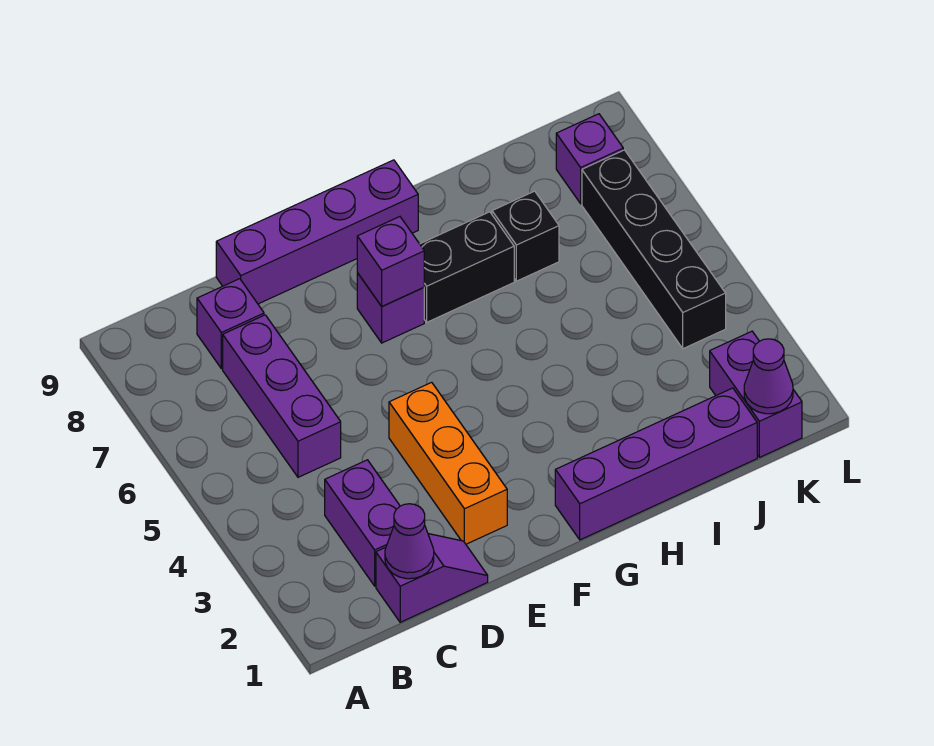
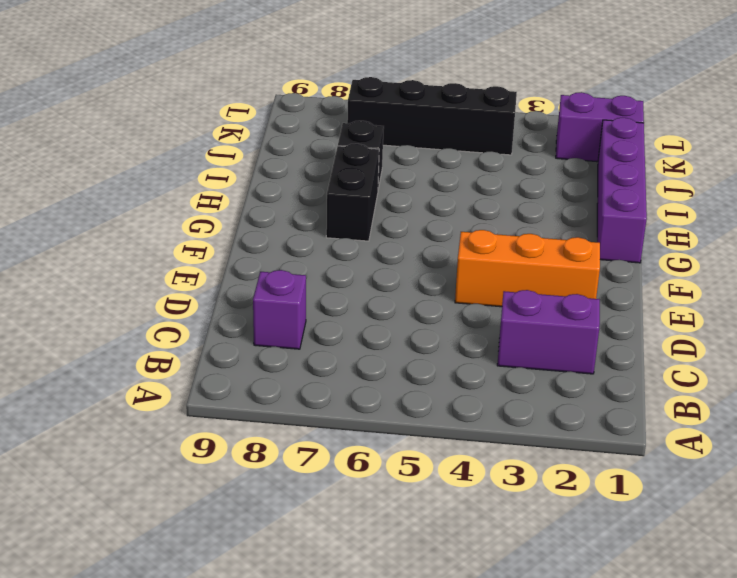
none -> purple 1x2 slope [376,534,488,622]
none -> purple 1x3 brick [223,315,341,477]
none -> purple 1x4 brick [216,160,418,304]

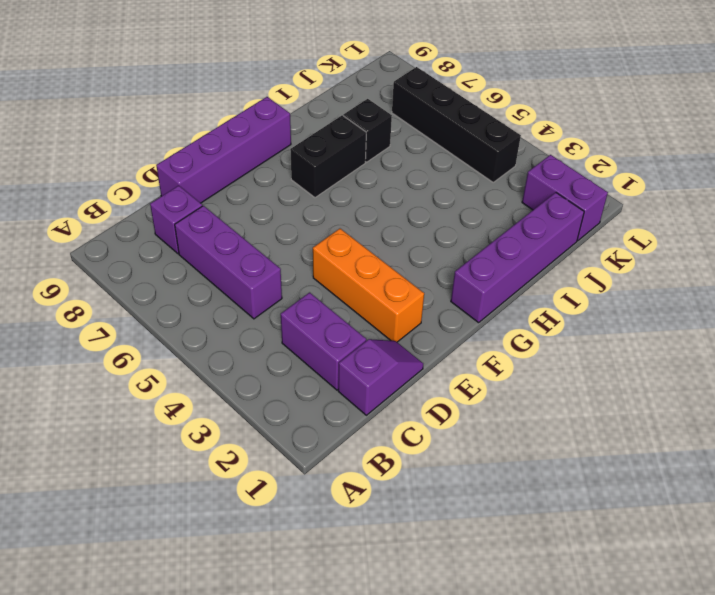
none -> purple 1x1 brick [357,273,424,343]
none -> purple 1x1 brick [556,114,623,204]
none -> purple 1x1 cone [385,504,434,579]

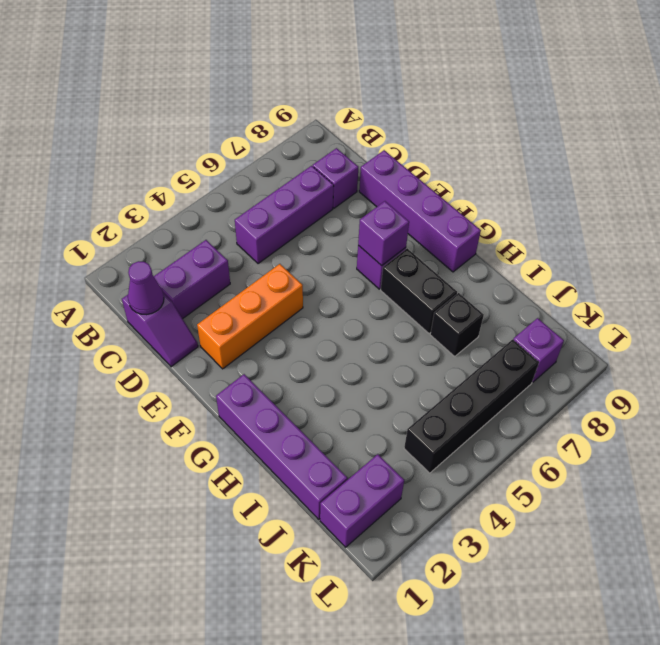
none -> purple 1x1 cone [744,339,793,414]

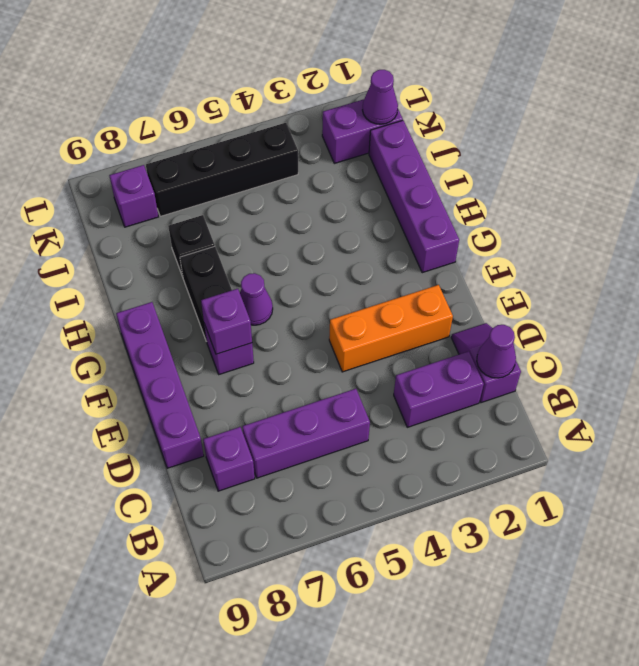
purple 1x1 cone [240,273,273,325] -> none

